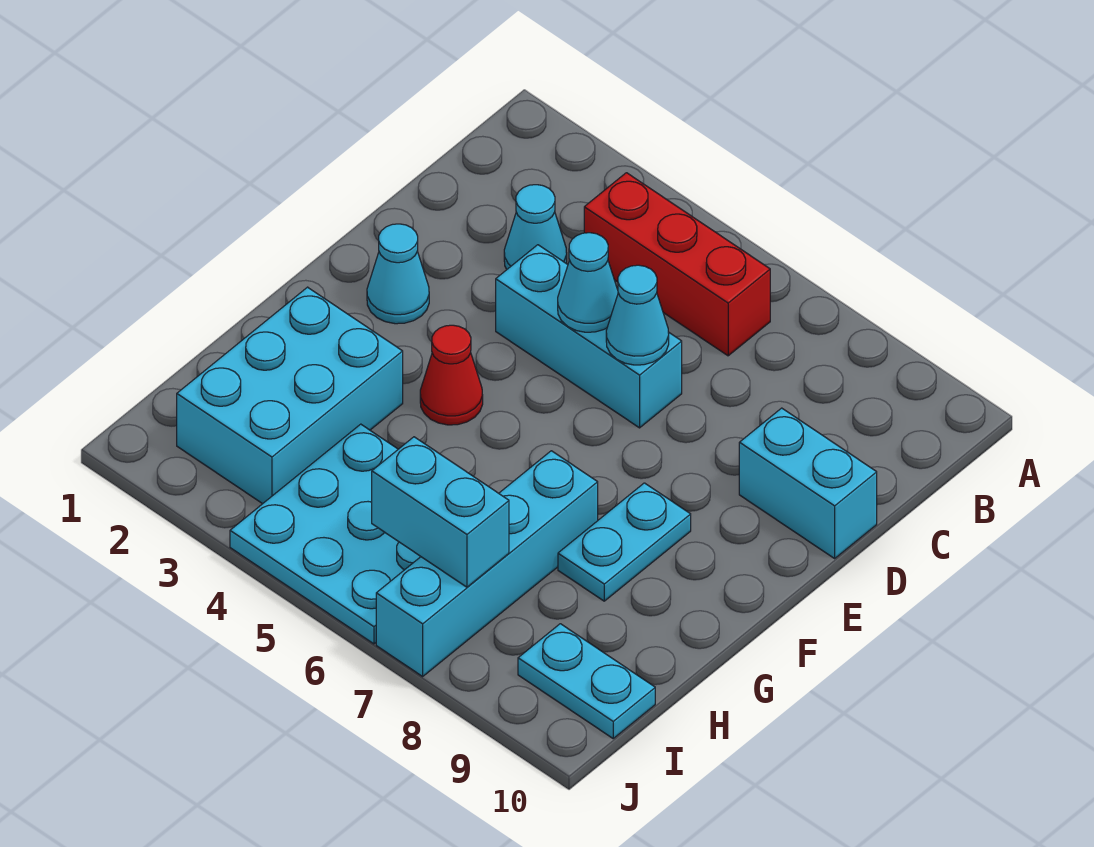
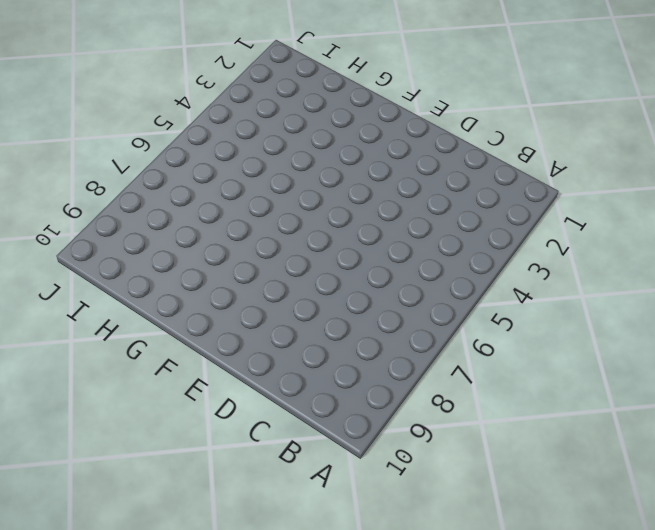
none -> red 1x3 brick [584,173,770,356]
none -> cyan 1x1 cone [504,185,567,269]
none -> cyan 1x3 brick [496,245,682,428]

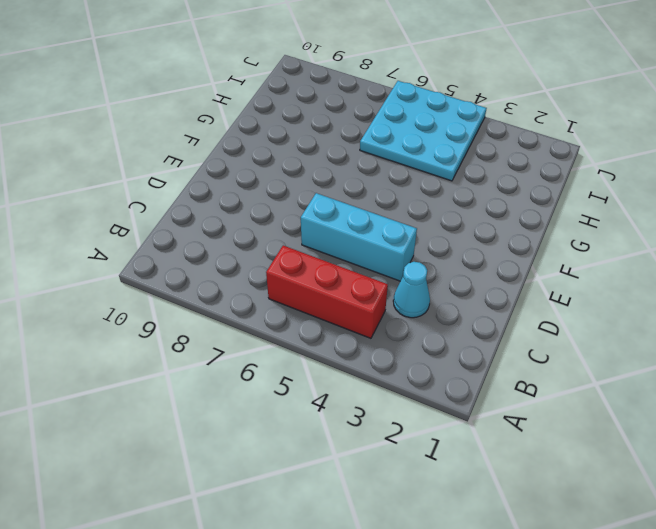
none -> cyan 1x2 brick [739,408,877,558]
none -> cyan 1x1 cone [367,224,429,324]
none -> red 1x1 cone [420,325,483,425]

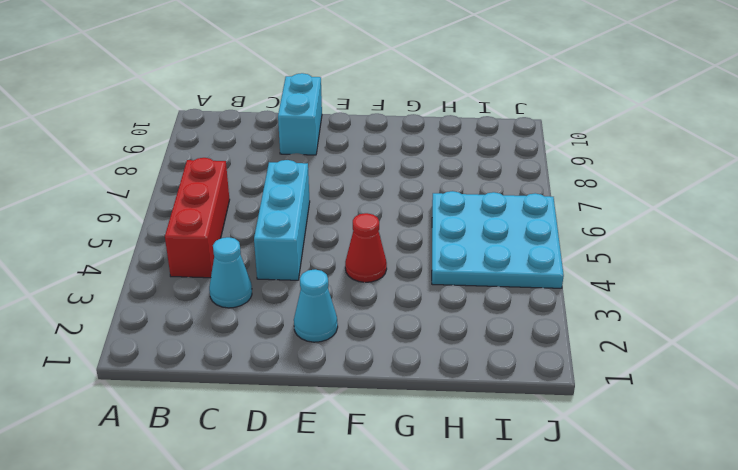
none -> cyan 1x2 plate [558,483,691,601]
none -> cyan 2x3 brick [177,287,403,504]
none -> cyan 1x4 brick [376,451,598,676]

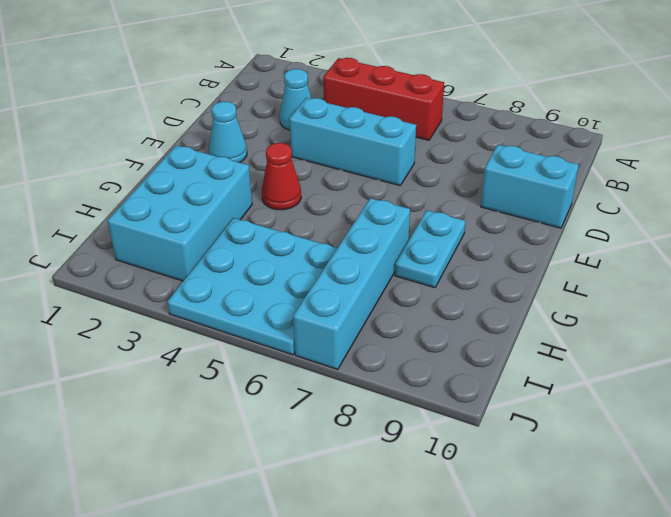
none -> cyan 1x2 plate [518,624,655,738]
none -> cyan 1x1 cone [558,233,618,332]
none -> cyan 1x1 cone [606,265,669,365]

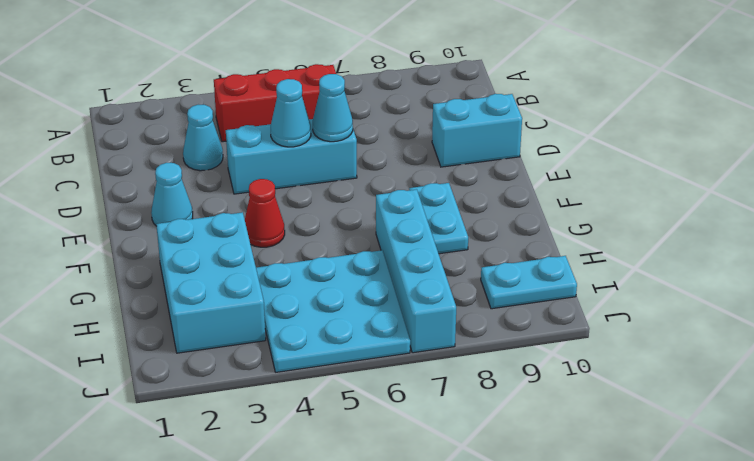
none -> cyan 1x2 brick [372,437,509,587]

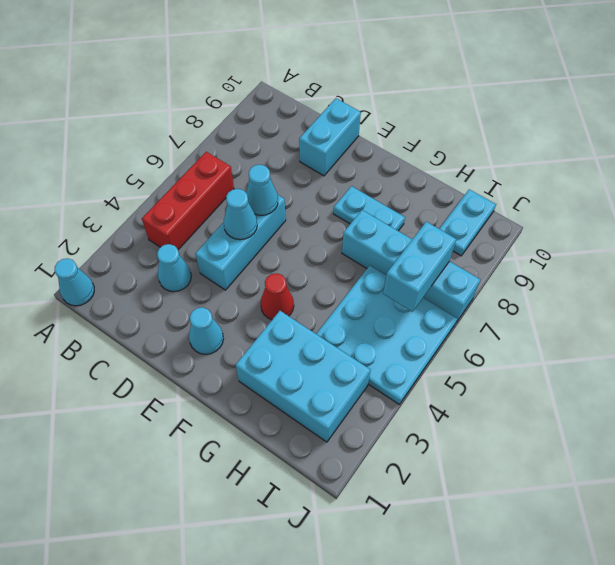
cyan 1x1 cone [55,258,94,306] -> none

